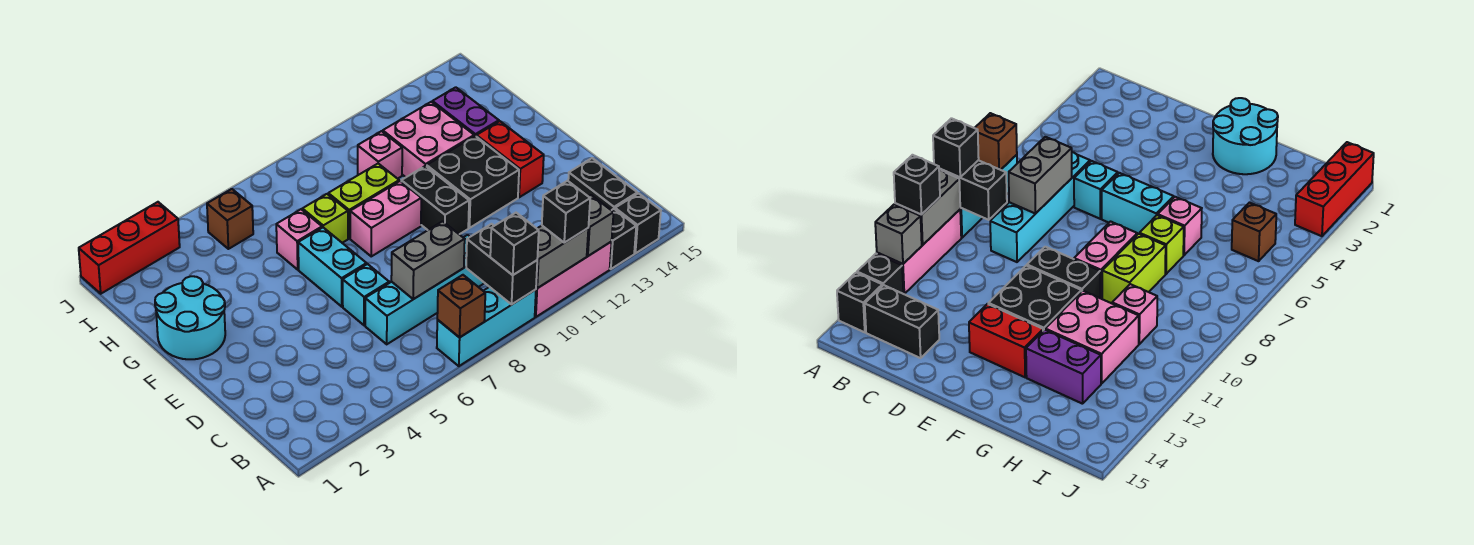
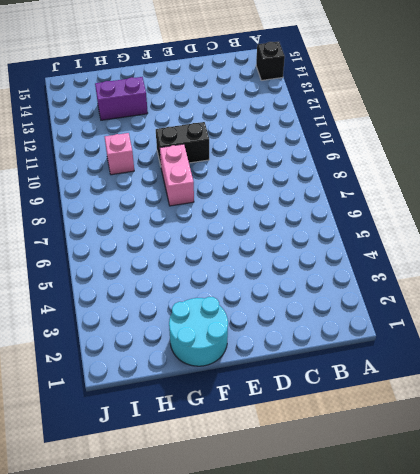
none -> cyan 1x3 brick [437,287,536,366]
none -> pink 1x3 brick [535,242,612,317]
none -> black 1x1 brick [610,209,636,269]

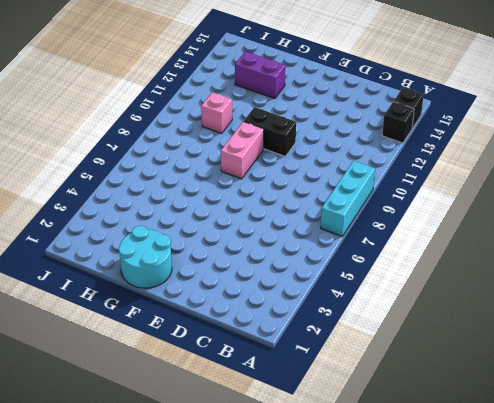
none -> pink 1x3 brick [535,242,612,317]
none -> black 1x2 brick [568,158,637,210]
none -> cyan 1x4 brick [365,235,484,344]

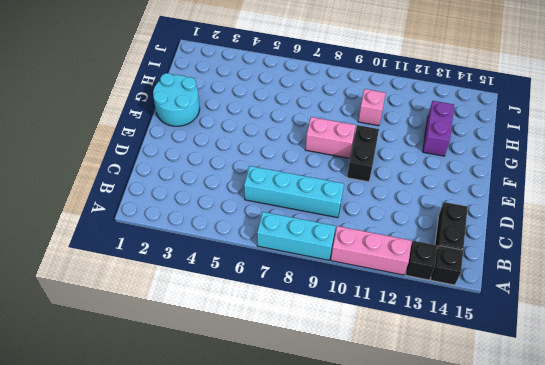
none -> cyan 1x1 brick [343,264,389,325]
none -> cyan 1x2 brick [298,228,367,307]
none -> black 2x2 brick [427,136,519,228]

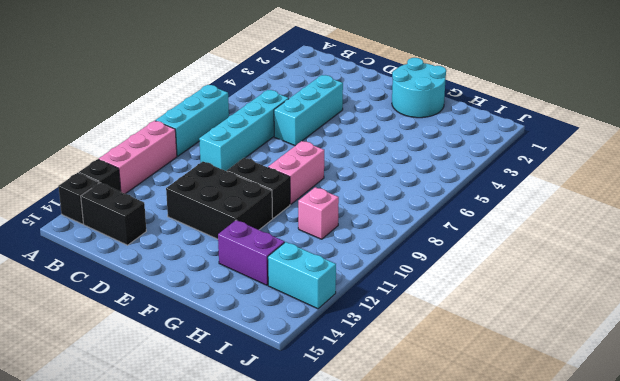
cyan 1x3 brick [274,75,343,146] -> cyan 1x1 brick [343,264,389,325]
black 2x3 brick [166,162,273,239] -> black 2x2 brick [427,136,519,228]
cyan 1x2 brick [268,242,336,309] -> cyan 1x2 brick moved to [298,228,367,307]
none -> red 1x2 brick [476,121,544,197]
none -> pink 1x1 brick [276,209,322,270]
none -> lime 1x1 brick [302,194,348,243]

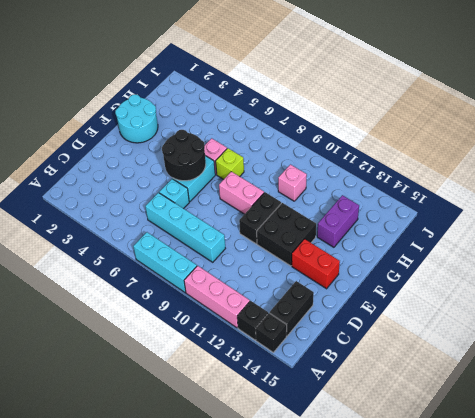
black 2x2 round brick [162,130,206,181] -> none
red 1x2 brick [292,239,340,289] -> red 1x2 brick turned to [476,121,544,197]
none -> lime 1x2 brick [328,164,399,238]
none -> pink 2x2 brick [383,102,474,177]
none -> brown 1x1 brick [207,189,253,249]

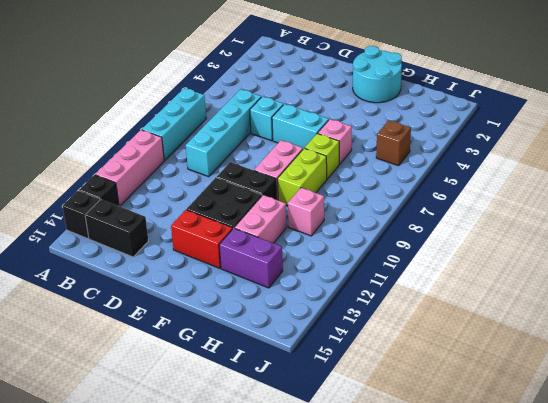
pink 1x2 brick [234,195,287,243] -> pink 2x2 brick [383,102,474,177]
none -> red 1x3 brick [79,202,180,294]
none -> brown 1x1 brick [437,275,485,338]
none -> black 1x2 brick [466,224,537,304]

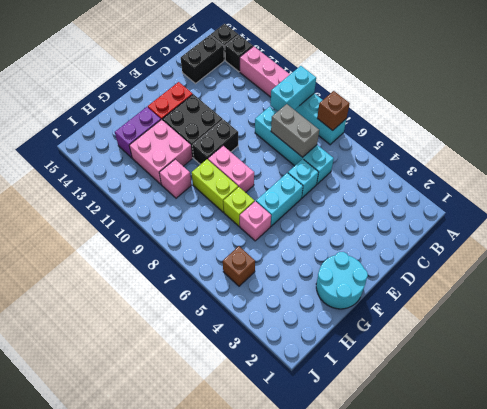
cyan 1x2 brick [270,66,316,111] -> black 1x2 brick [466,224,537,304]
none -> red 1x3 brick [79,202,180,294]
none -> grey 1x2 brick [536,226,588,288]
none -> grey 1x1 brick [587,195,614,256]

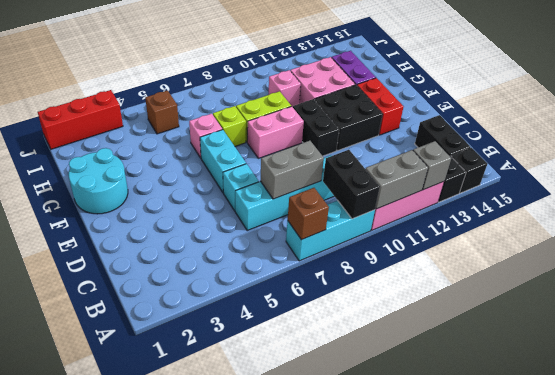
none -> black 1x1 brick [490,213,539,275]
none -> black 1x1 brick [542,181,590,243]

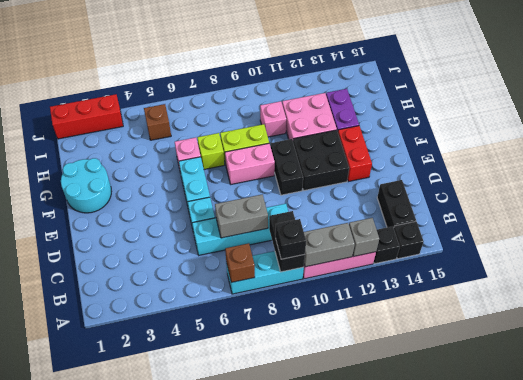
none -> black 1x1 brick [542,181,590,243]

